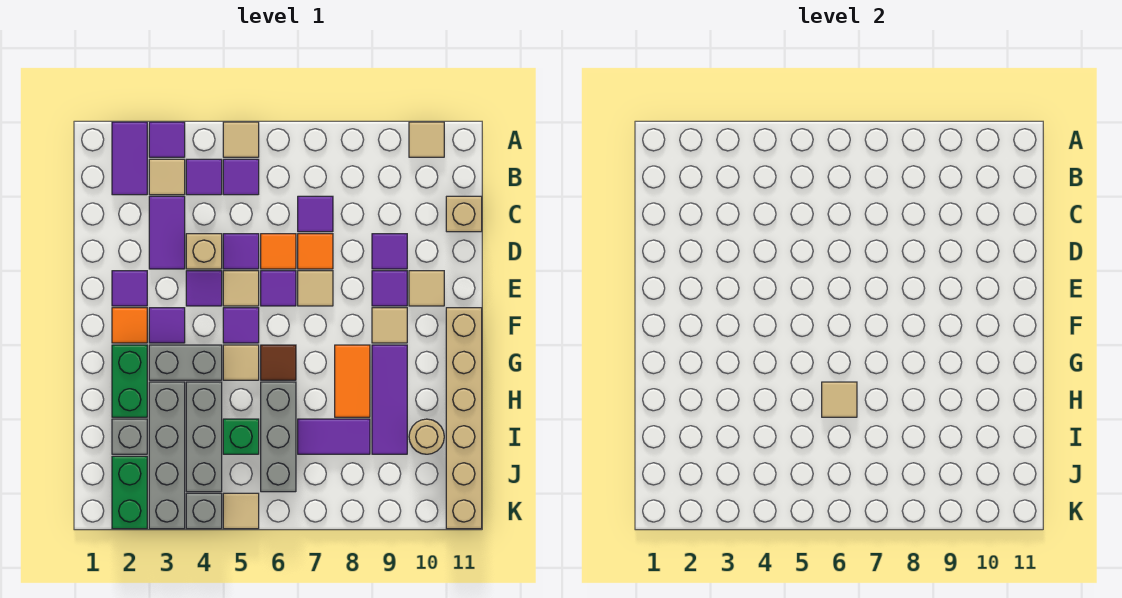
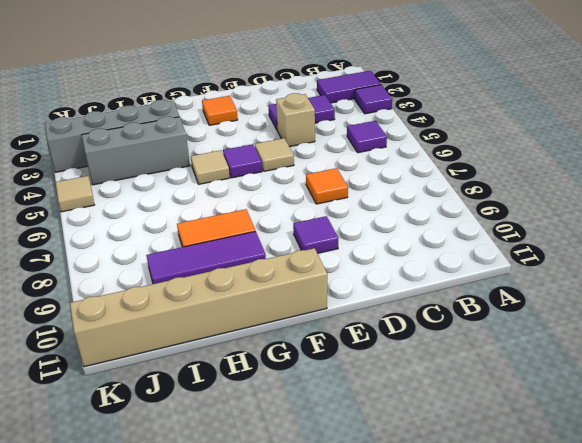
none -> tan 1x1 tile [223,122,259,157]
none -> tan 1x1 tile [409,122,444,157]
none -> tan 1x1 tile [149,159,185,195]
none -> purple 1x1 tile [186,159,222,195]

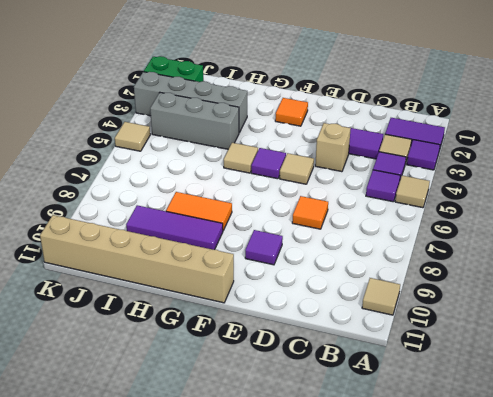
none -> purple 1x1 tile [298,196,333,232]
none -> tan 1x1 brick [446,196,482,232]
none -> purple 1x1 tile [223,234,259,269]
none -> orange 1x1 tile [261,234,296,269]

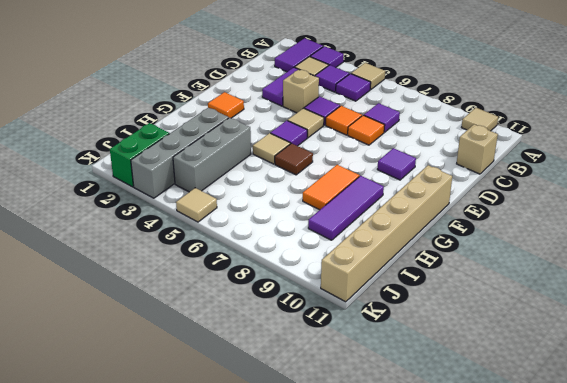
none -> purple 1x1 tile [372,234,407,269]
none -> purple 1x1 tile [112,271,147,306]
none -> purple 1x1 tile [186,271,222,306]
none -> purple 1x1 tile [261,271,296,306]

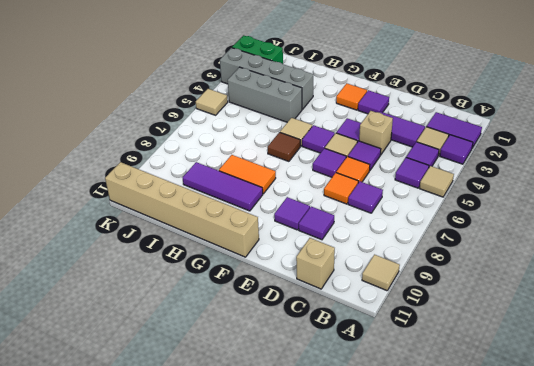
none -> tan 1x1 tile [298,271,333,306]
none -> tan 1x1 tile [409,271,444,306]
none -> purple 1x1 tile [149,308,185,343]
none -> tan 1x1 tile [372,308,407,343]

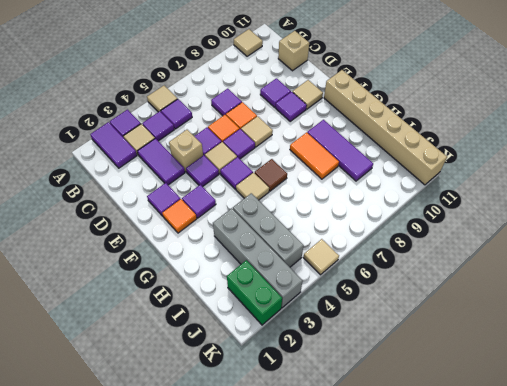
none -> tan 1x1 tile [372,308,407,343]
none -> green 1x2 brick [112,345,147,417]
none -> grey 1x2 brick [149,345,222,380]
none -> grey 1x3 brick [261,382,296,492]

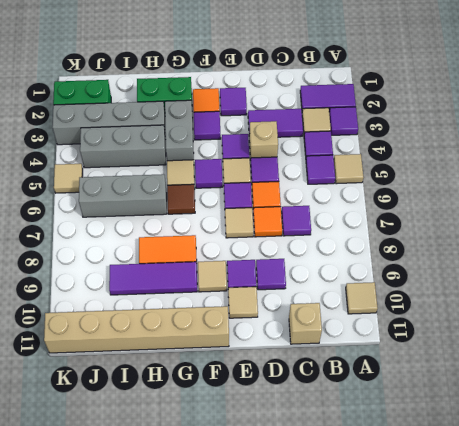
none -> grey 1x1 brick [112,419,147,454]
none -> green 1x1 brick [223,419,259,454]
none -> purple 1x2 tile [298,419,370,454]
none -> tan 1x1 round brick [409,419,444,454]

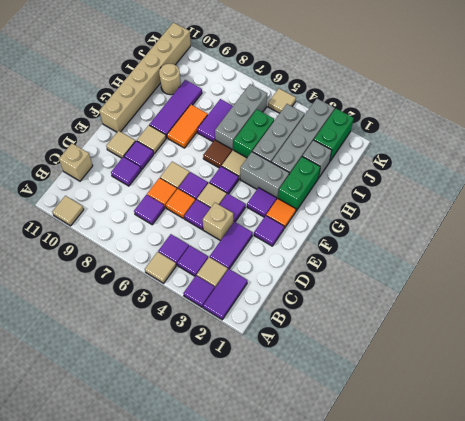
green 1x2 brick [234,110,274,158] -> green 1x1 brick [223,419,259,454]
purple 1x2 tile [197,99,233,142] -> purple 1x2 tile turned to [298,419,370,454]
none -> grey 1x1 brick [186,493,222,529]
none -> tan 1x1 tile [822,382,857,417]

